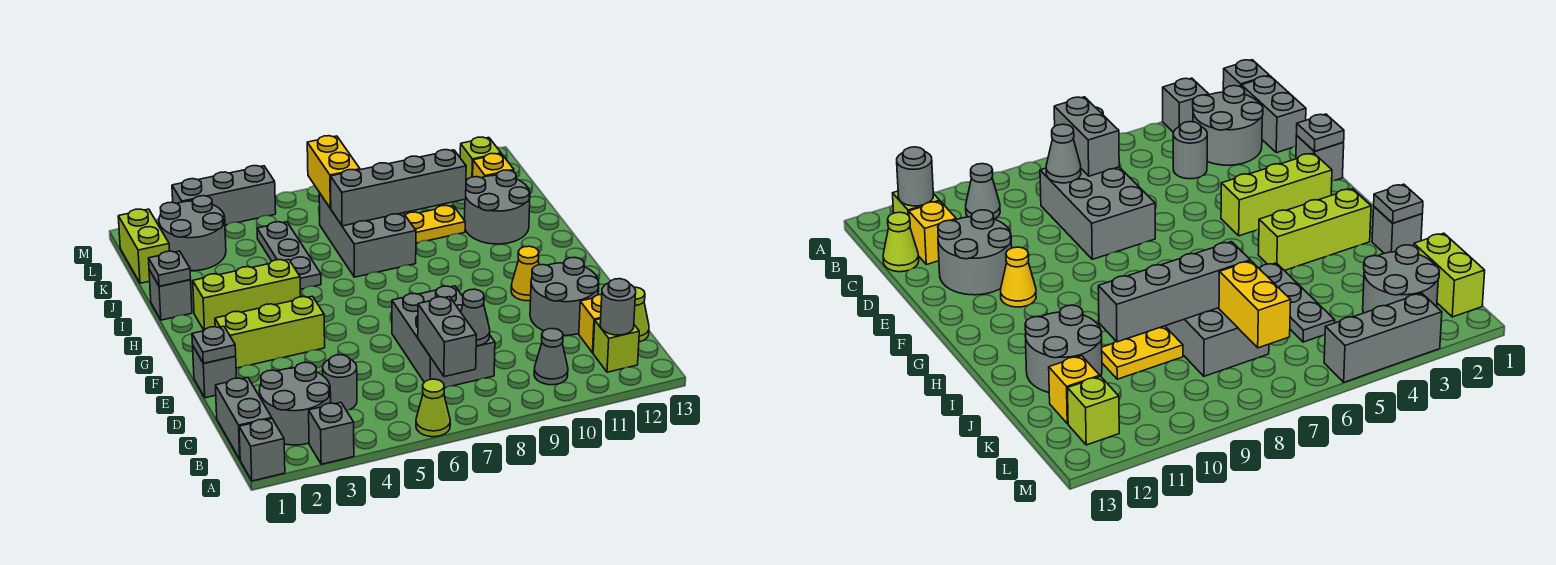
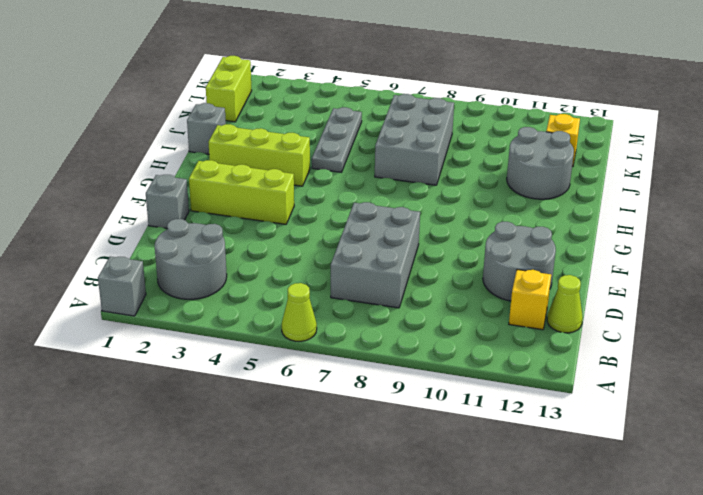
none -> grey 1x1 brick [309,402,354,464]
none -> grey 1x2 brick [215,378,272,459]
none -> grey 1x1 cone [534,329,568,385]
none -> lime 1x1 brick [593,319,639,372]

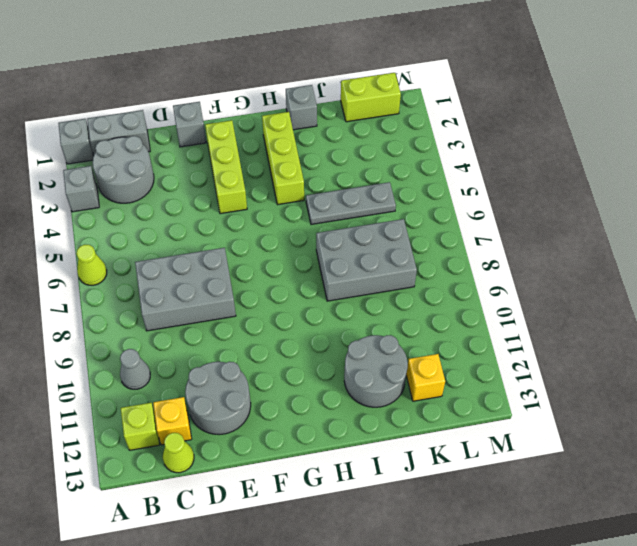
none -> grey 1x1 round brick [323,355,357,411]
none -> yellow 1x1 cone [511,246,539,301]
none -> yellow 1x2 plate [405,205,465,243]
none -> grey 2x2 round brick [159,196,226,271]

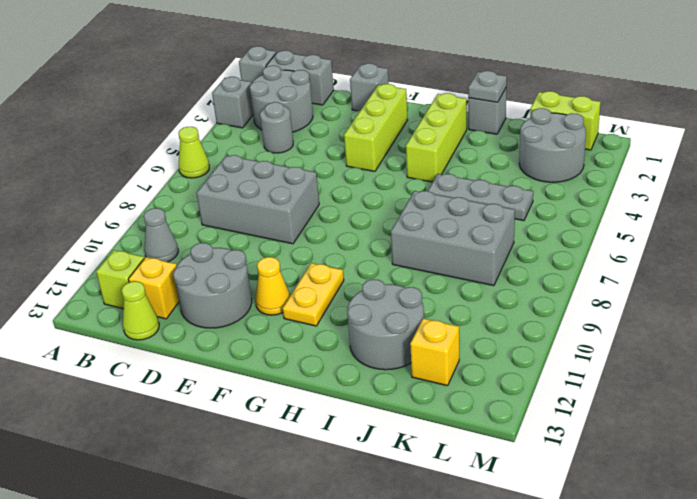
yellow 1x2 plate [283,263,344,326] -> yellow 1x2 plate moved to [405,205,465,243]
none -> lime 1x1 brick [460,137,501,181]
none -> grey 1x3 brick [172,166,276,225]
none -> grey 1x2 brick [418,297,476,377]
none -> grey 1x1 round brick [600,279,636,335]

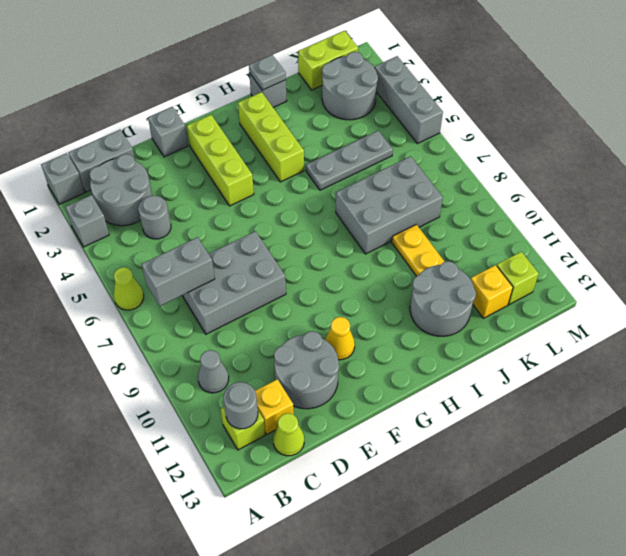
none -> grey 1x1 cone [461,289,490,346]
none -> grey 1x1 plate [192,326,236,363]
none -> grey 1x4 brick [331,150,466,226]
none -> yellow 1x2 brick [307,136,360,208]

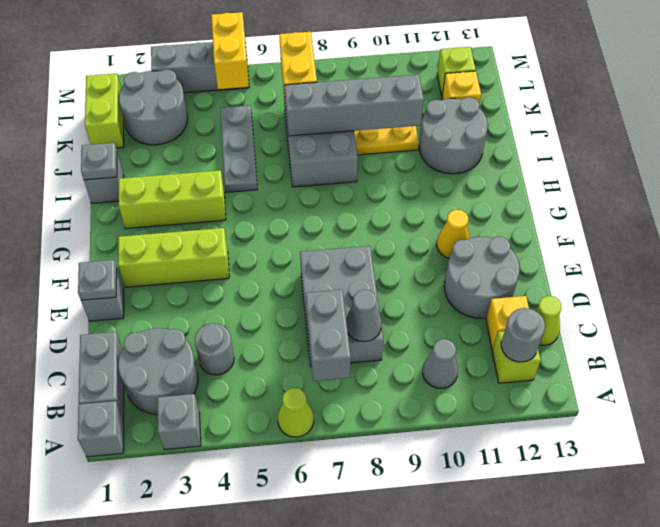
yellow 1x2 brick [211,12,249,89] -> none

